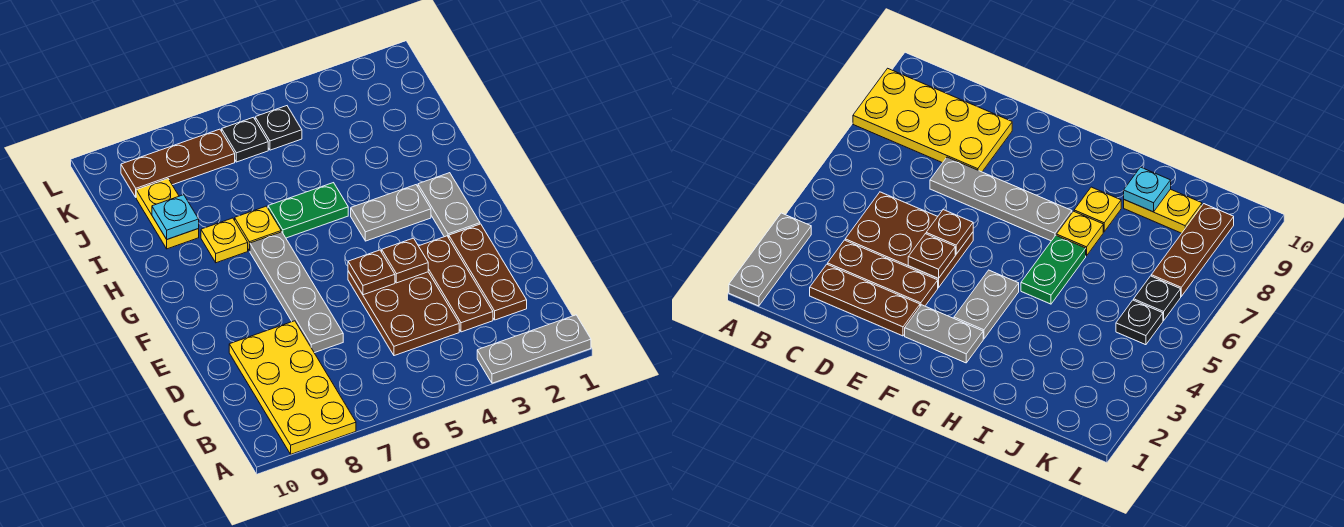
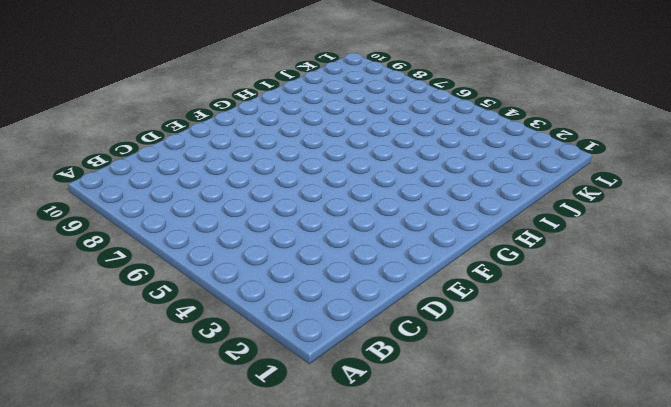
none -> grey 1x3 plate [477,315,591,383]
none -> yellow 2x4 plate [229,321,356,454]
none -> brown 1x3 plate [449,224,527,320]

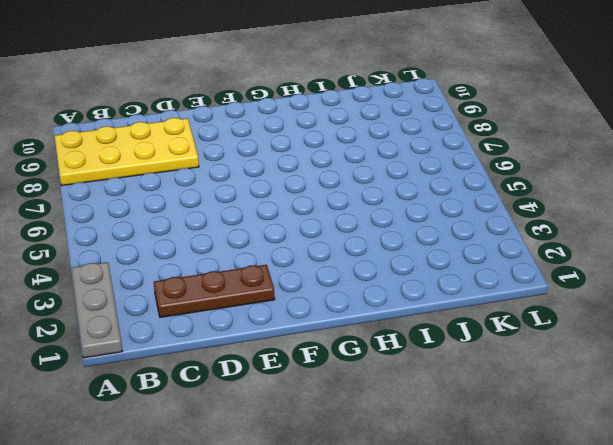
none -> brown 1x3 plate [419,236,493,332]
none -> brown 2x3 plate [348,271,459,356]
none -> grey 1x4 plate [250,232,343,353]

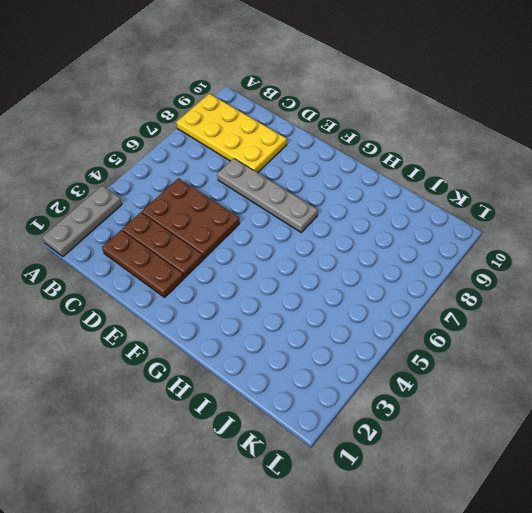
none -> grey 1x2 plate [418,173,480,238]
none -> grey 1x2 plate [351,185,431,241]
none -> green 1x2 plate [268,183,348,238]

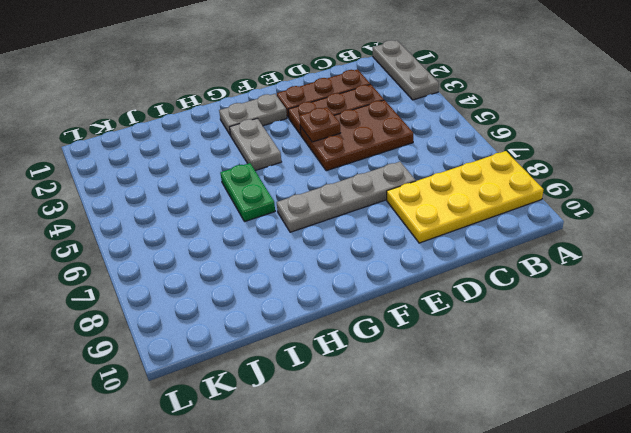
none -> yellow 1x1 plate [235,206,281,251]
none -> yellow 1x1 plate [201,218,248,263]
none -> yellow 1x2 plate [136,179,199,249]

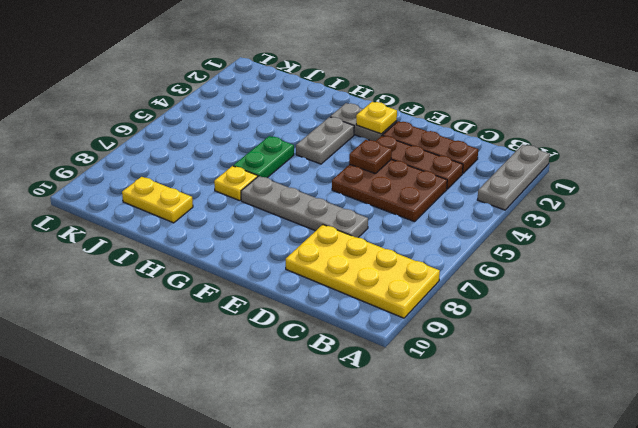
yellow 1x1 plate [356,102,397,134] -> yellow 1x1 plate moved to [201,218,248,263]
none -> black 1x1 plate [255,106,302,150]
none -> black 1x1 plate [222,117,268,162]
none -> brown 1x3 plate [121,129,235,197]

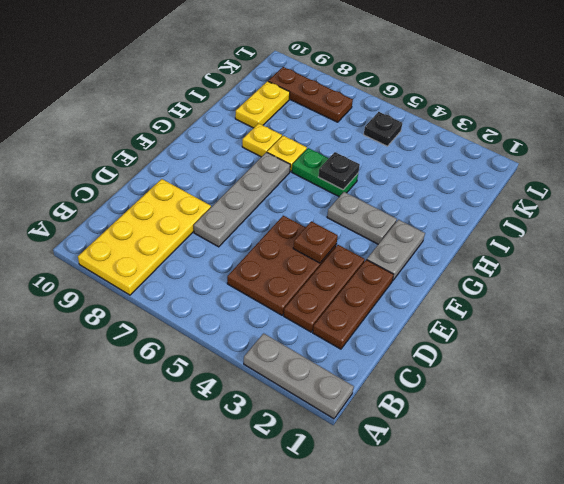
black 1x1 plate [318,152,360,190] -> black 1x1 plate moved to [222,117,268,162]
none -> brown 1x1 plate [348,250,395,295]
none -> cyan 1x1 plate [152,195,199,239]

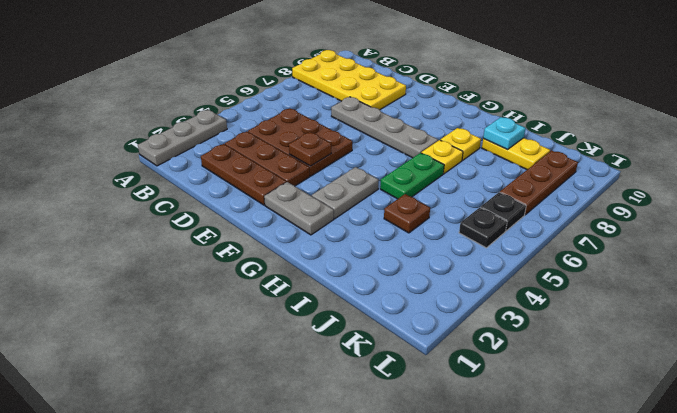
brown 1x1 plate [384,194,430,233] -> brown 1x1 plate moved to [348,250,395,295]

